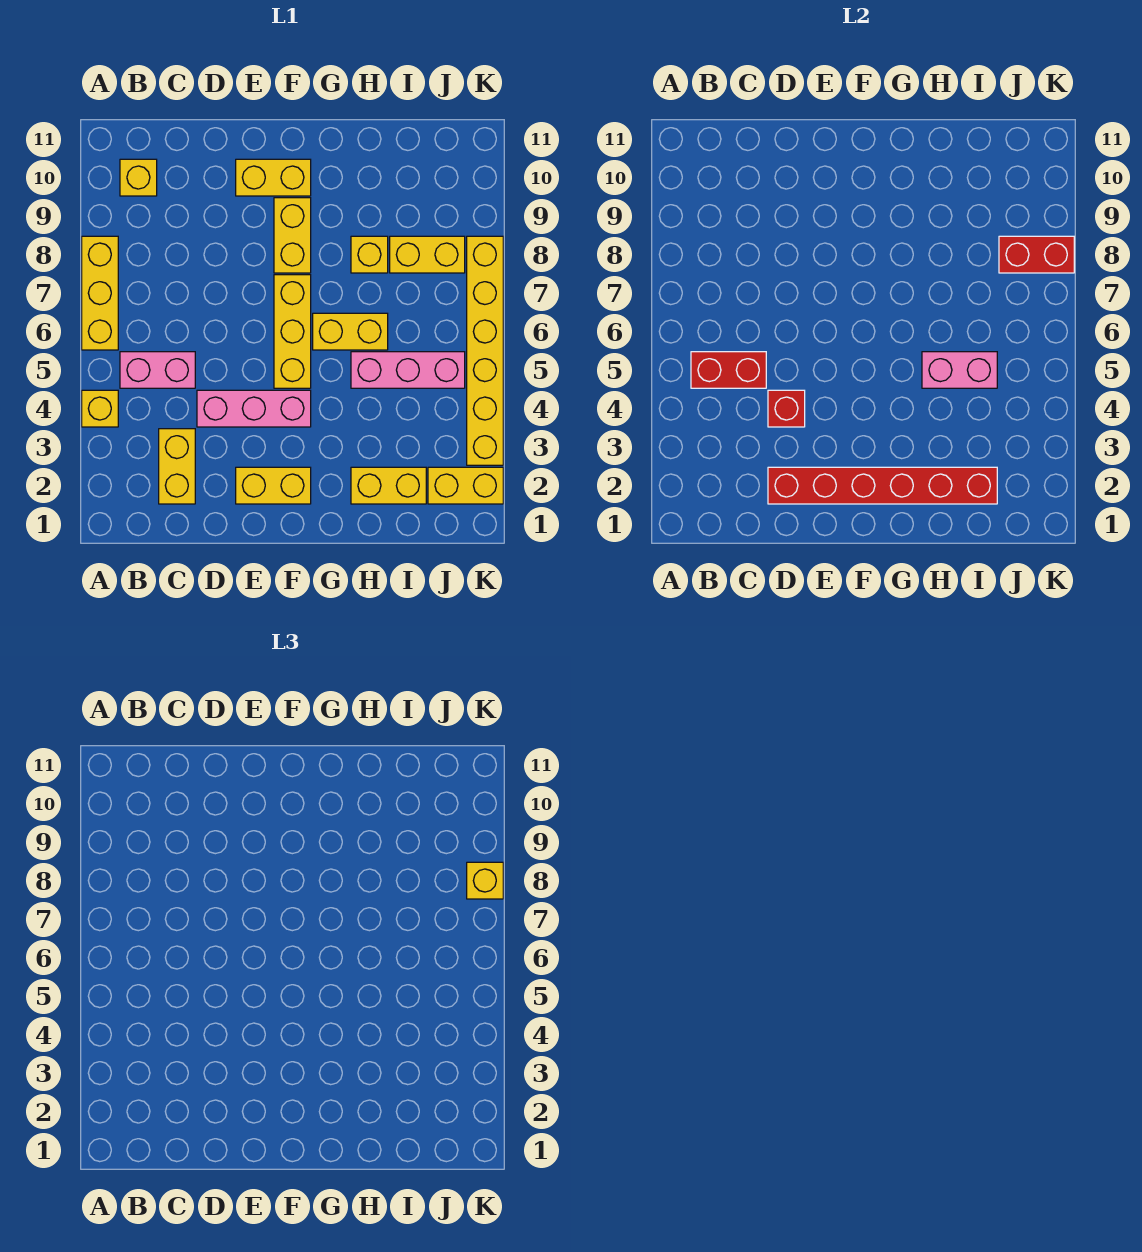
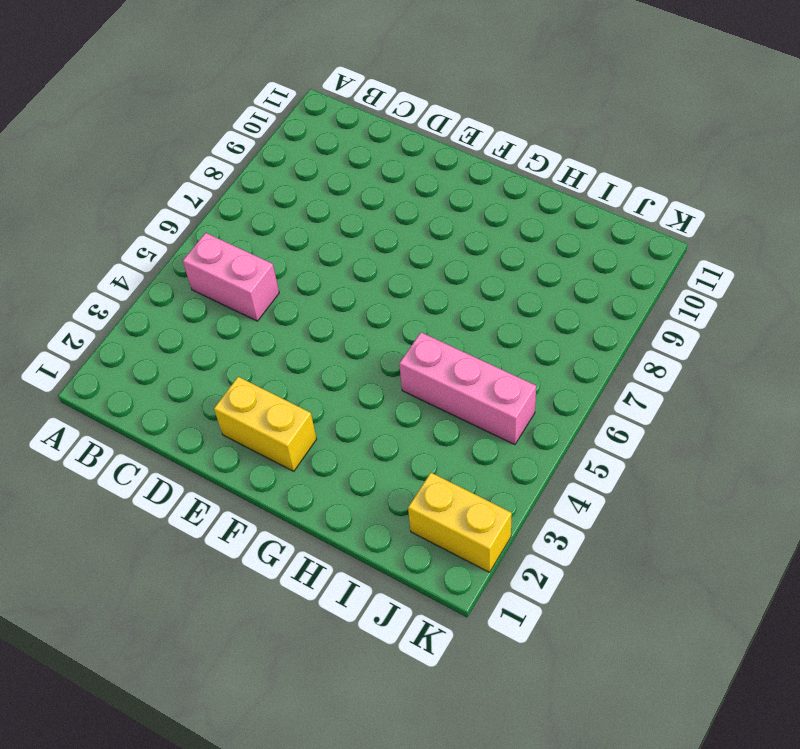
none -> yellow 1x1 brick [82,390,118,427]
none -> yellow 1x3 brick [82,236,118,350]
none -> yellow 1x1 brick [120,159,157,196]

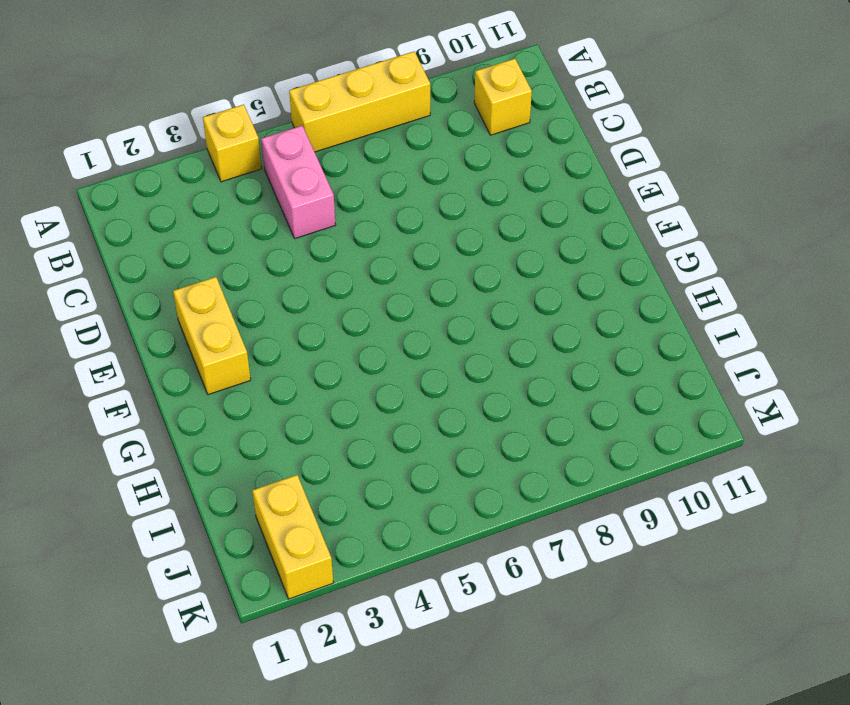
none -> yellow 1x2 brick [159,429,195,504]
none -> pink 1x3 brick [197,390,311,427]
none -> yellow 1x2 brick [236,159,311,196]

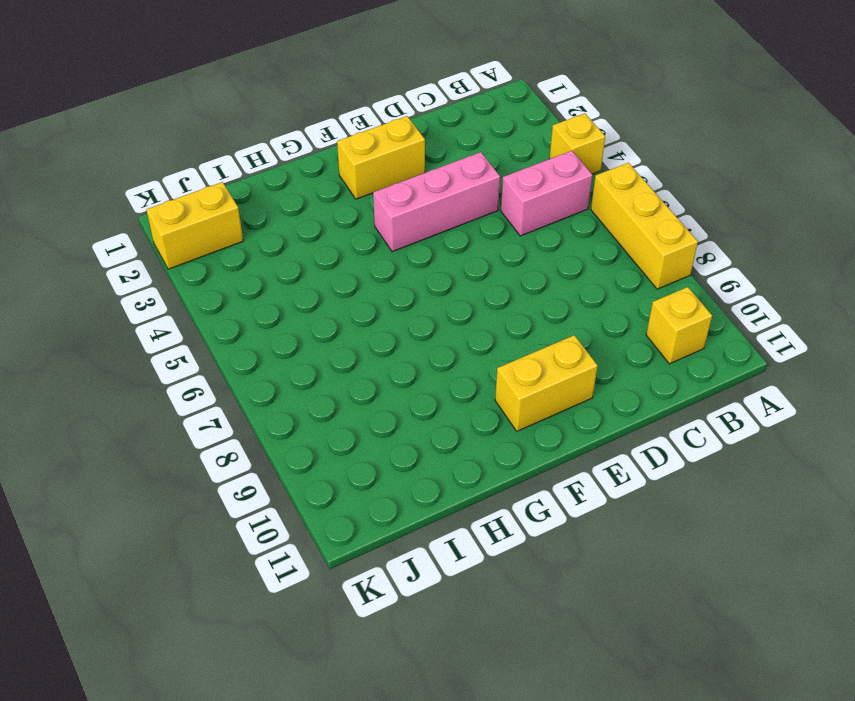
none -> yellow 1x2 brick [159,429,195,504]
none -> yellow 1x3 brick [274,275,311,388]
none -> yellow 1x2 brick [274,198,311,273]

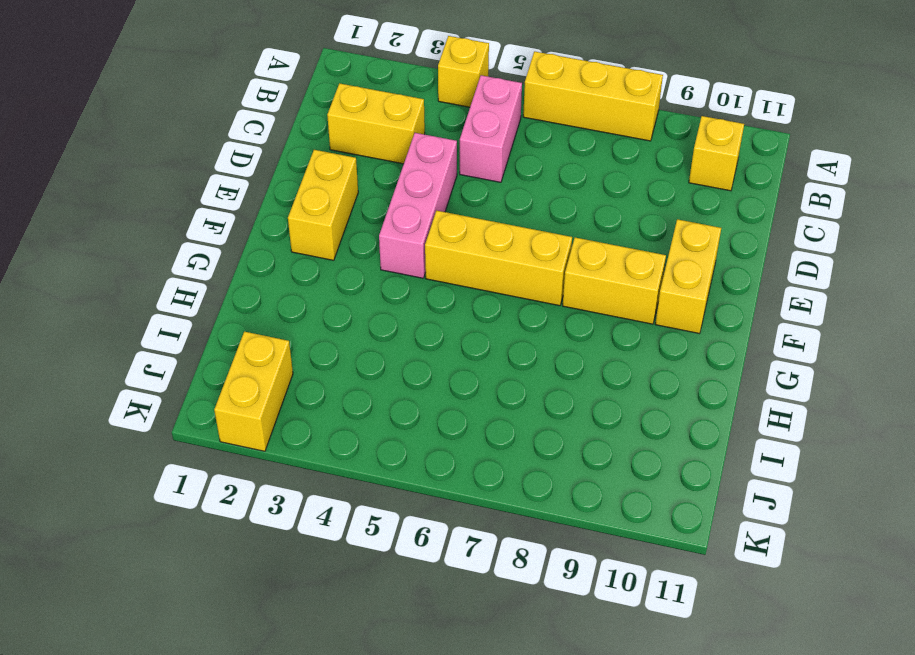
none -> yellow 1x2 brick [313,313,388,350]
none -> yellow 1x2 brick [351,467,426,504]
none -> pink 1x3 brick [351,352,465,388]

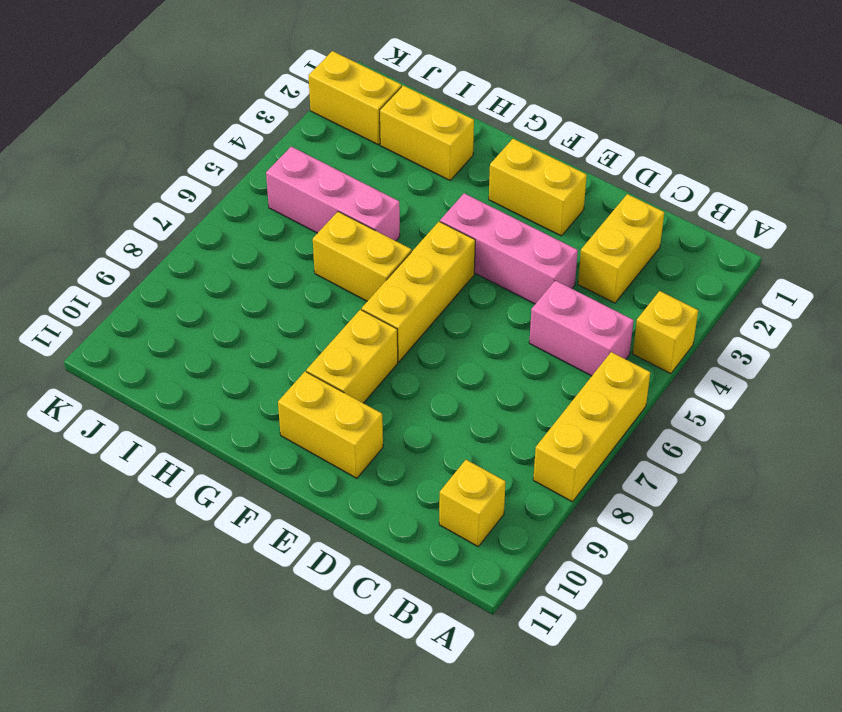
none -> yellow 1x1 brick [351,236,388,273]
none -> yellow 1x2 brick [390,236,465,273]
none -> yellow 1x6 brick [467,236,503,465]

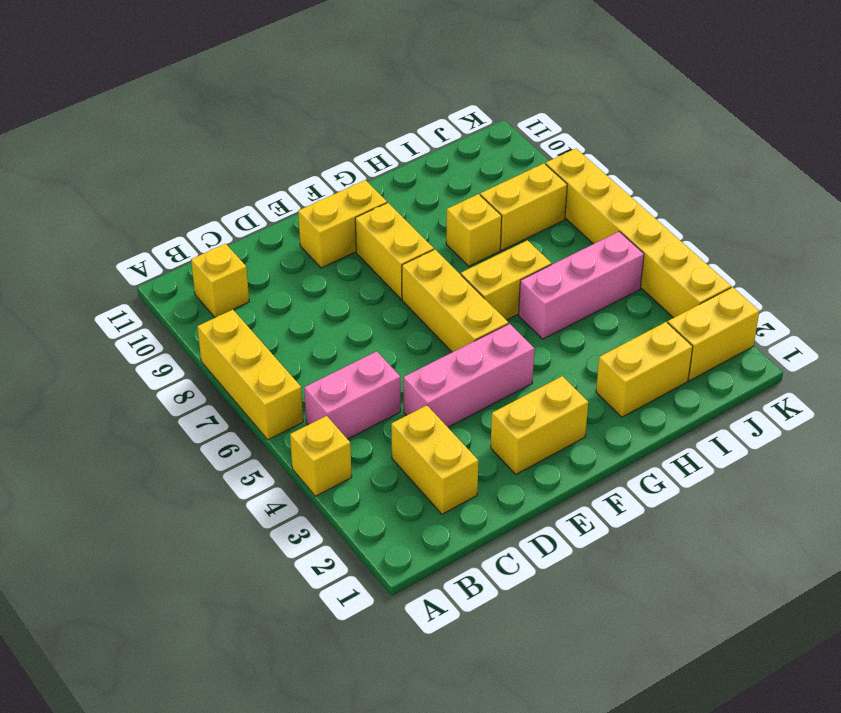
none -> red 1x2 brick [691,352,766,388]
none -> red 1x6 brick [768,467,997,504]
none -> red 1x1 brick [768,390,805,427]

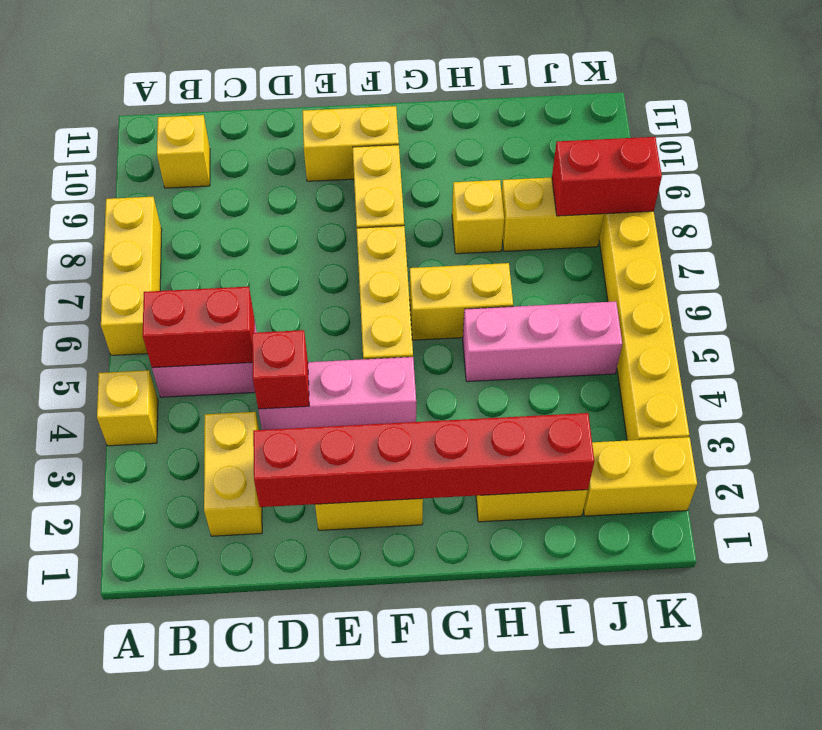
none -> pink 1x2 brick [922,352,997,388]
none -> yellow 1x1 brick [467,862,503,899]

